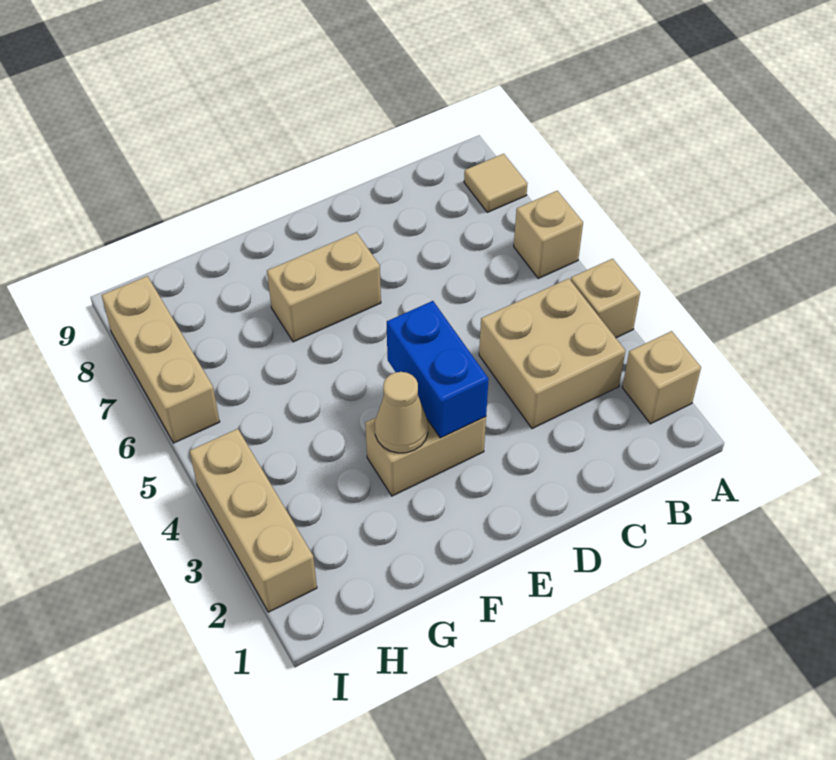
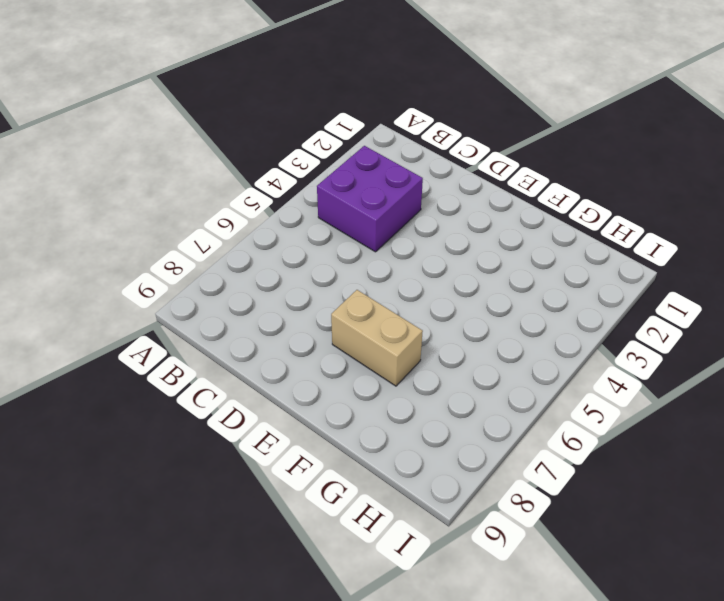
purple 2x2 brick [317,146,423,252] -> tan 2x2 brick [479,278,625,428]
none -> tan 1x1 brick [622,331,701,424]
none -> tan 1x1 brick [571,259,640,338]

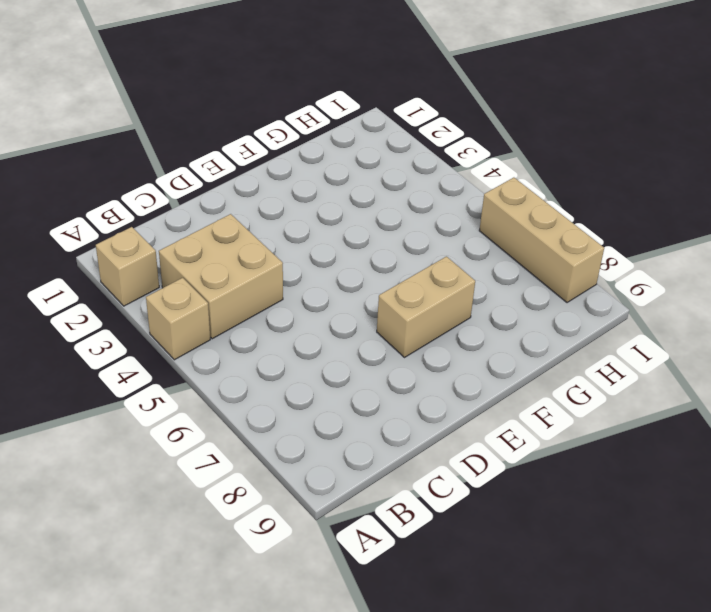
none -> tan 1x1 brick [514,191,583,278]
none -> tan 1x1 tile [464,154,527,212]

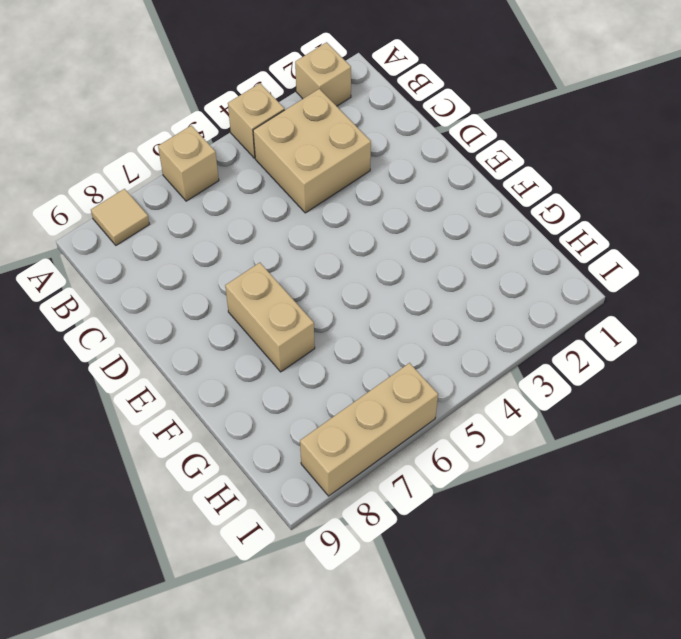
none -> tan 1x2 brick [365,417,486,496]
none -> tan 1x3 brick [190,429,317,612]

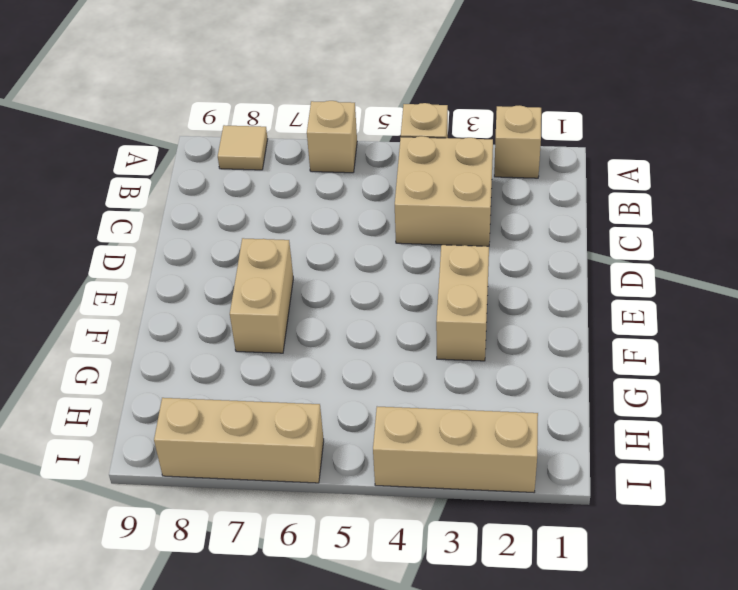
none -> blue 1x2 brick [387,301,489,438]
none -> tan 1x1 cone [375,372,428,453]

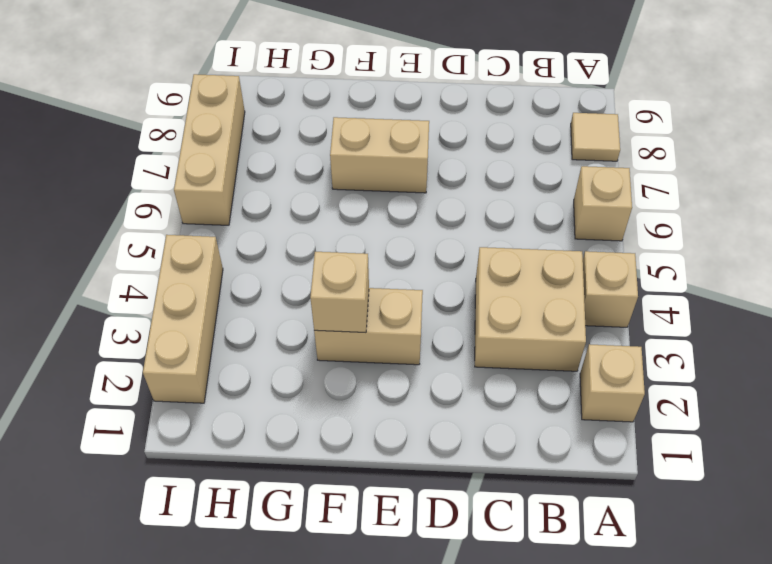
tan 1x1 brick [310,252,369,333] -> tan 1x1 cone [375,372,428,453]
none -> blue 1x2 brick [387,301,489,438]

